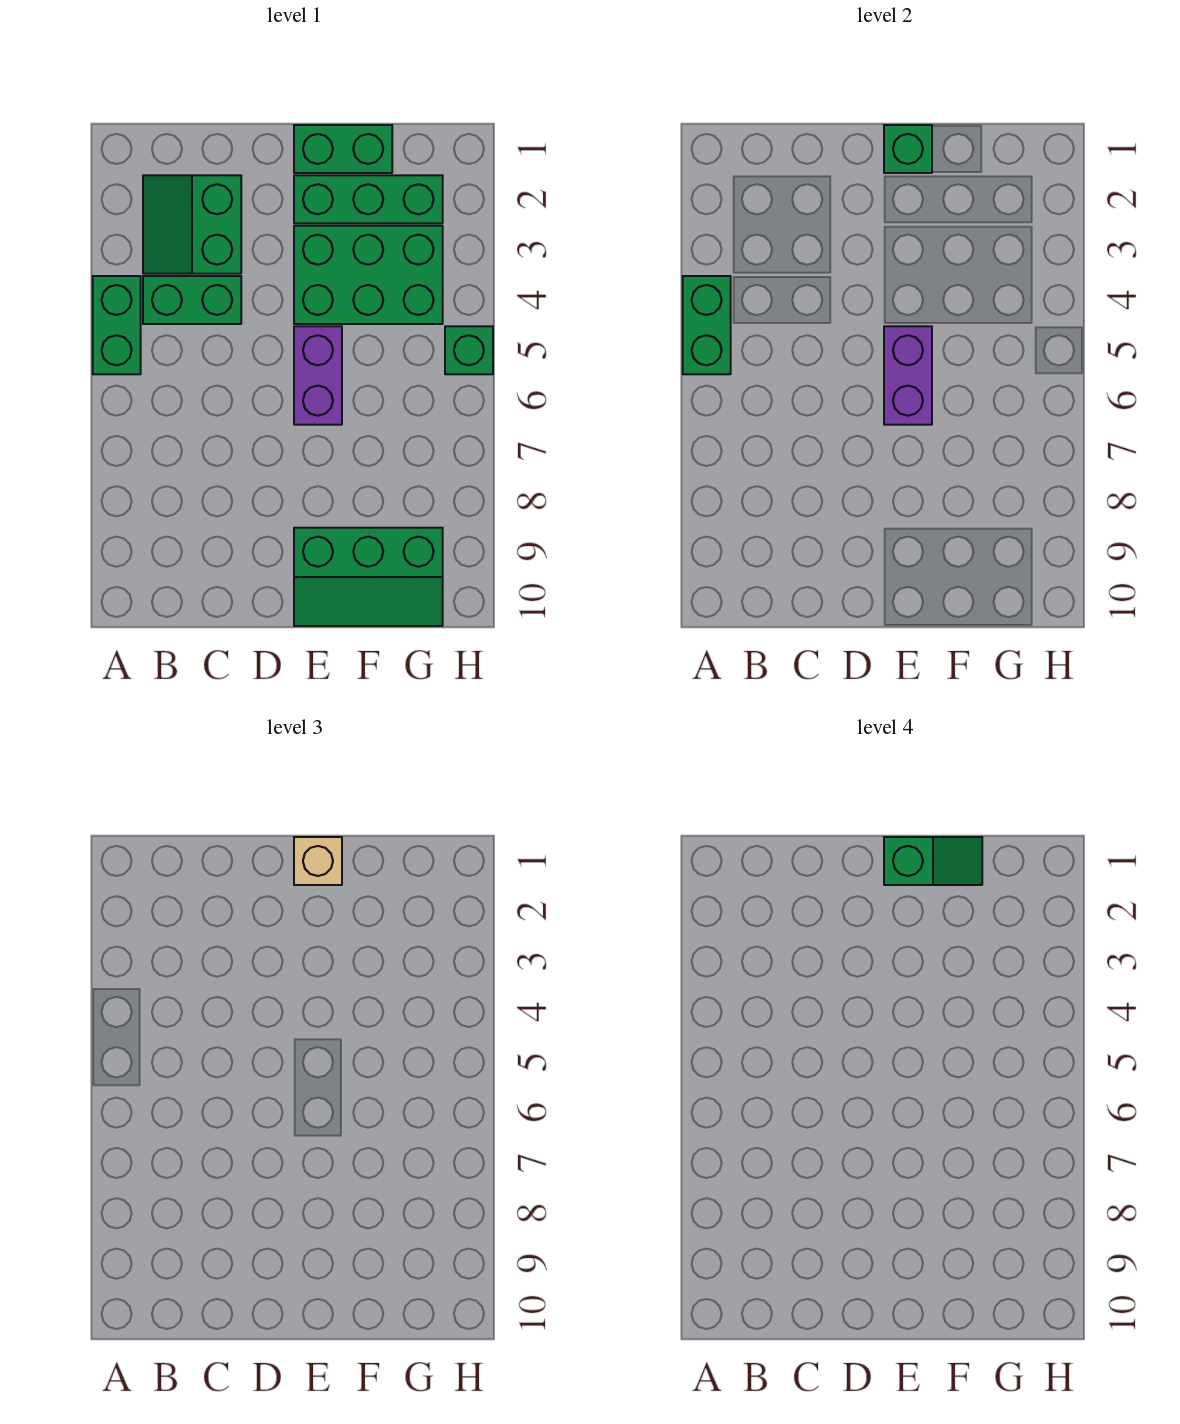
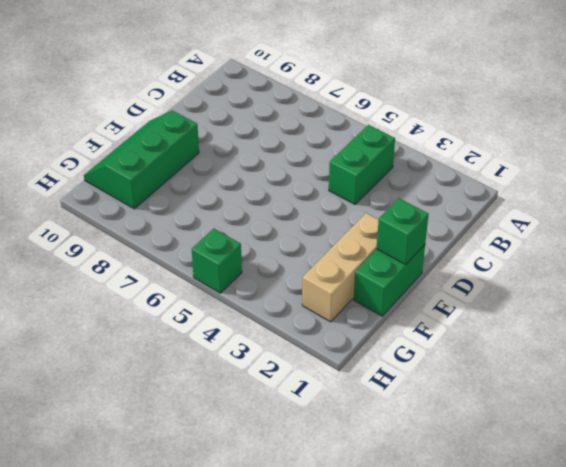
tan 1x3 brick [302,213,379,322] -> green 1x3 brick [294,175,443,223]
none -> green 1x2 brick [93,276,141,374]
none -> green 2x2 slope [143,175,241,274]
none -> green 2x3 brick [294,226,443,324]

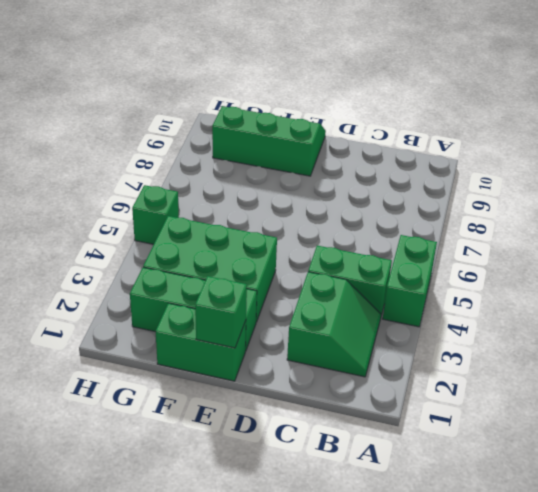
none -> purple 1x2 brick [294,326,342,425]
none -> green 1x2 brick [683,276,731,374]
none -> purple 1x2 brick [884,326,932,425]

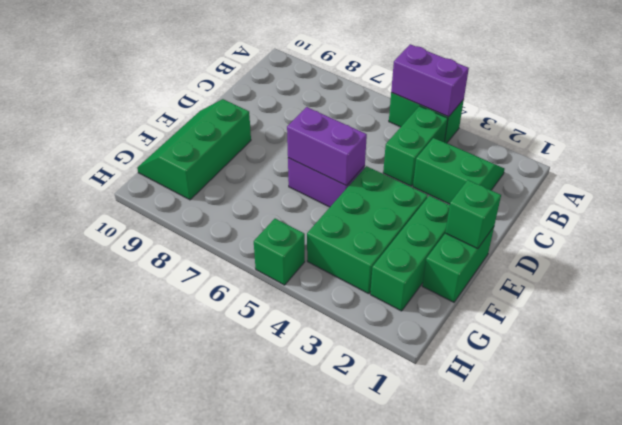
purple 1x2 brick [391,44,469,117] -> green 1x2 brick [683,276,731,374]
none -> tan 1x1 brick [294,837,342,885]
none -> green 1x2 slope [884,837,982,885]

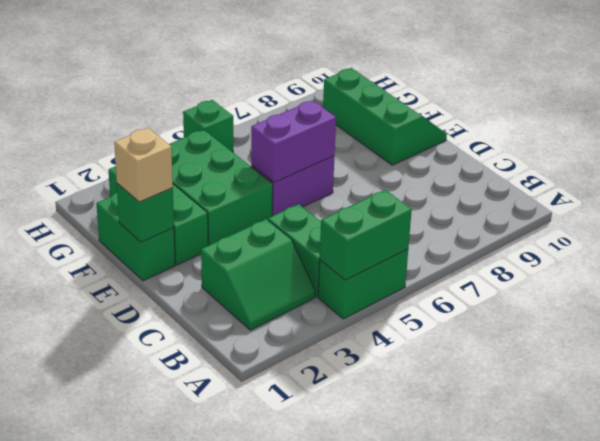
none -> green 1x2 slope [884,837,982,885]

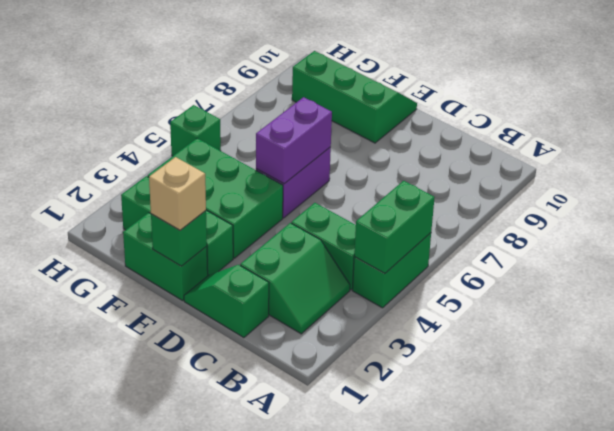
green 1x2 slope [184,265,269,338] -> green 1x2 slope moved to [884,837,982,885]

